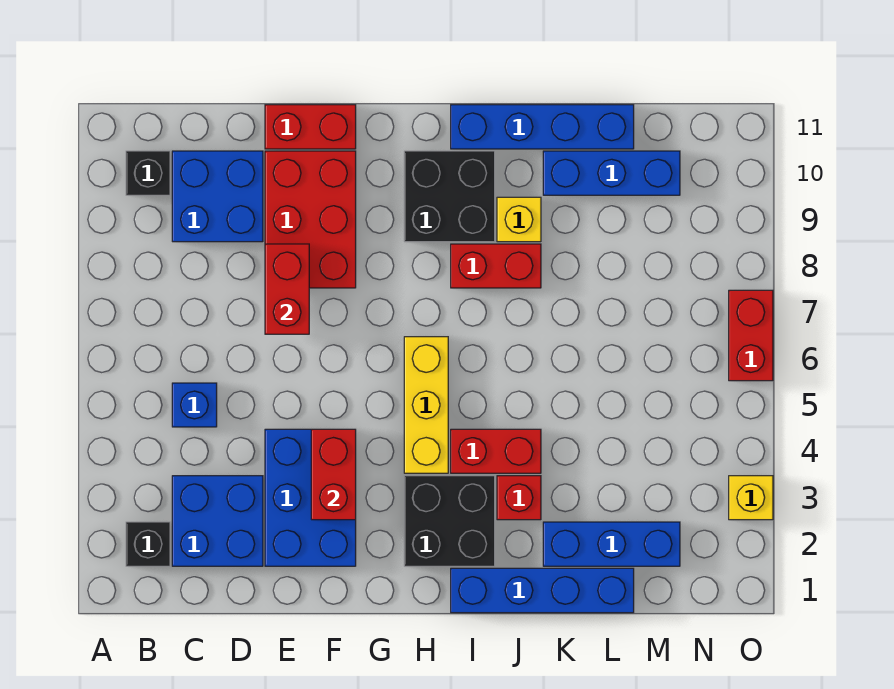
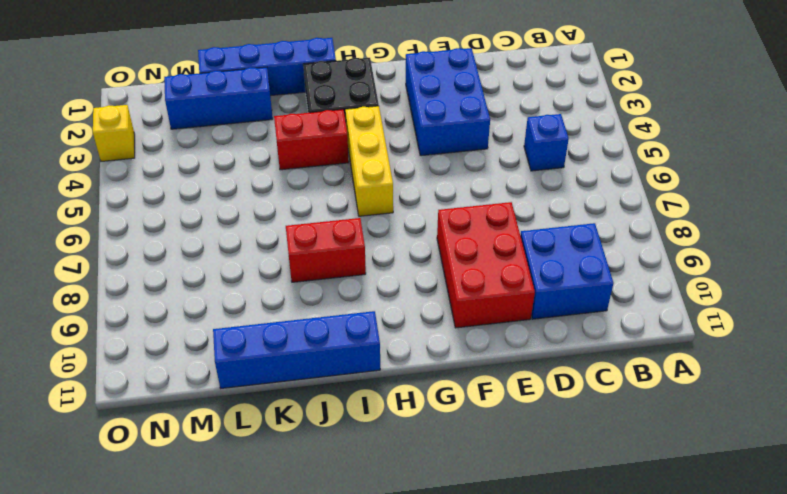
none -> black 1x1 brick [126,522,170,566]
none -> black 1x1 brick [126,151,170,195]
none -> blue 2x2 brick [172,476,263,566]

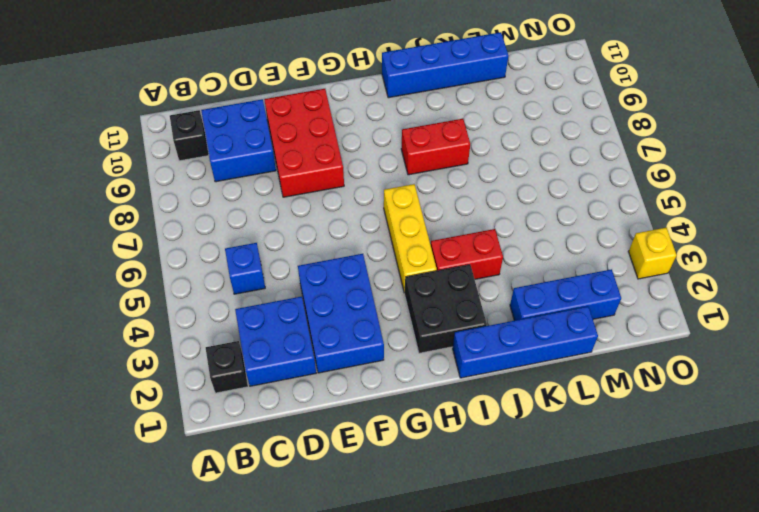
none -> red 1x2 brick [265,105,356,149]
none -> black 2x2 brick [404,151,495,242]
none -> red 1x1 brick [497,476,541,520]

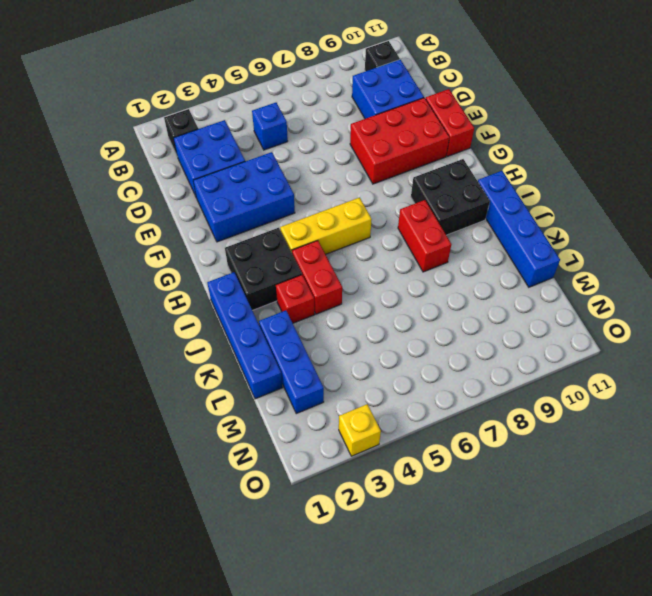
none -> yellow 1x1 brick [497,197,541,242]
none -> blue 1x3 brick [543,151,680,195]
none -> red 1x2 brick [729,290,773,381]

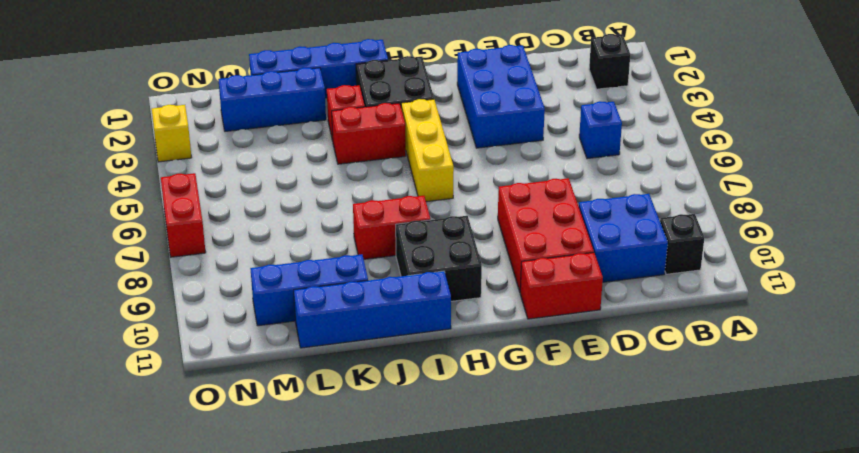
none -> blue 2x2 brick [172,476,263,566]
none -> yellow 1x1 brick [497,197,541,242]
none -> red 1x2 brick [265,244,309,334]

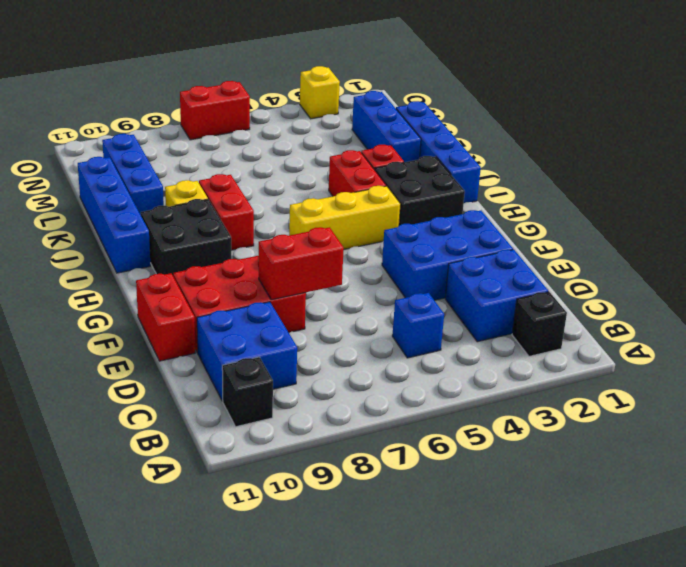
none -> red 1x2 brick [311,429,356,520]

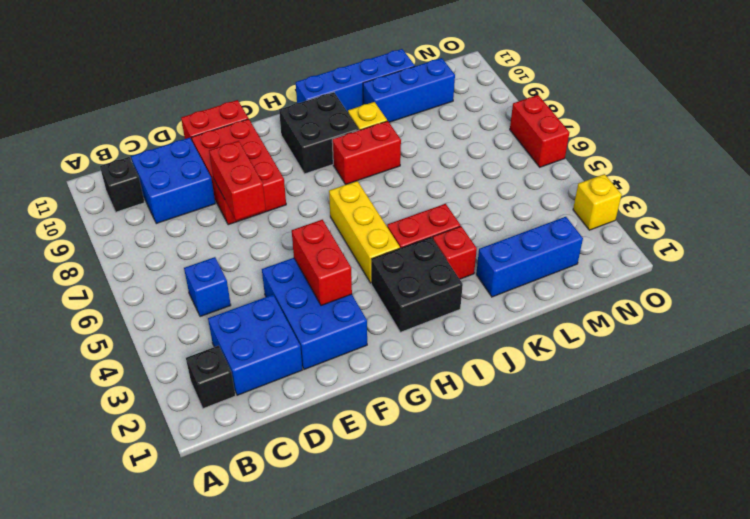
none -> blue 1x4 brick [451,568,634,613]

